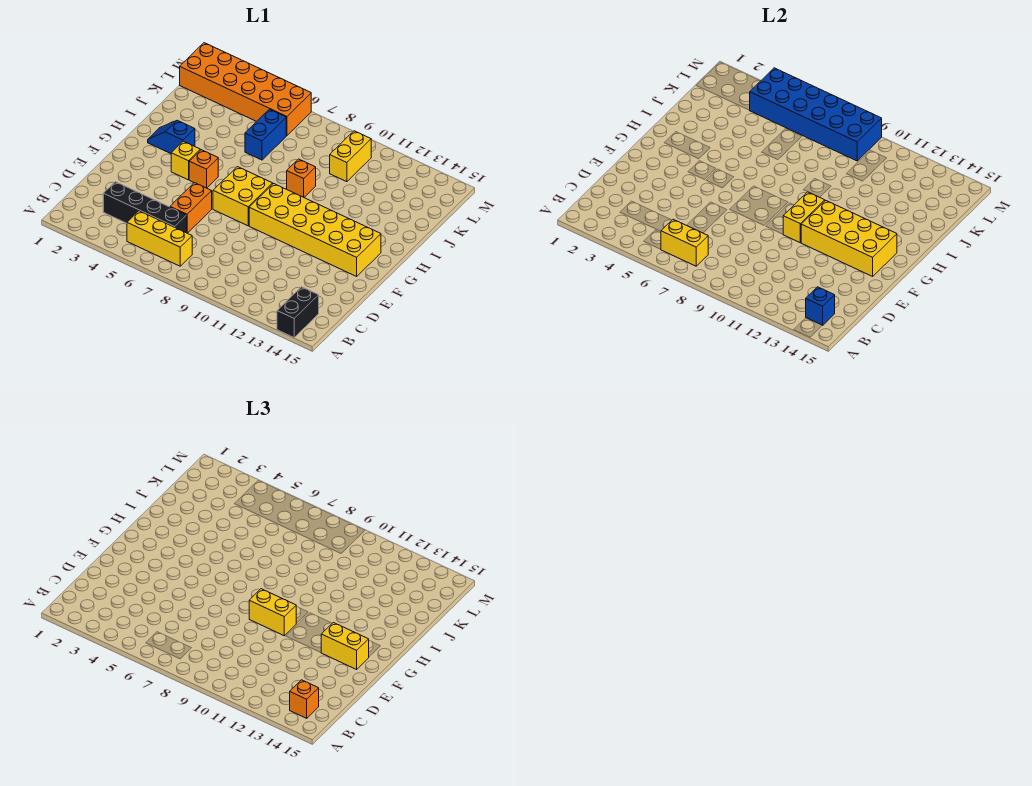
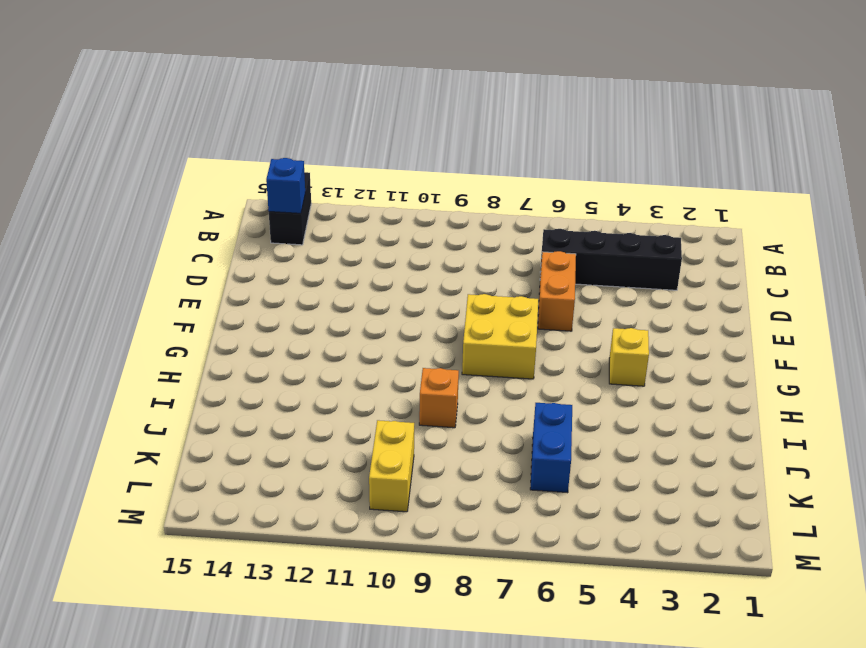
none -> yellow 1x3 brick [127,211,192,266]
none -> yellow 2x6 brick [249,184,381,276]
none -> orange 1x1 brick [189,150,218,188]

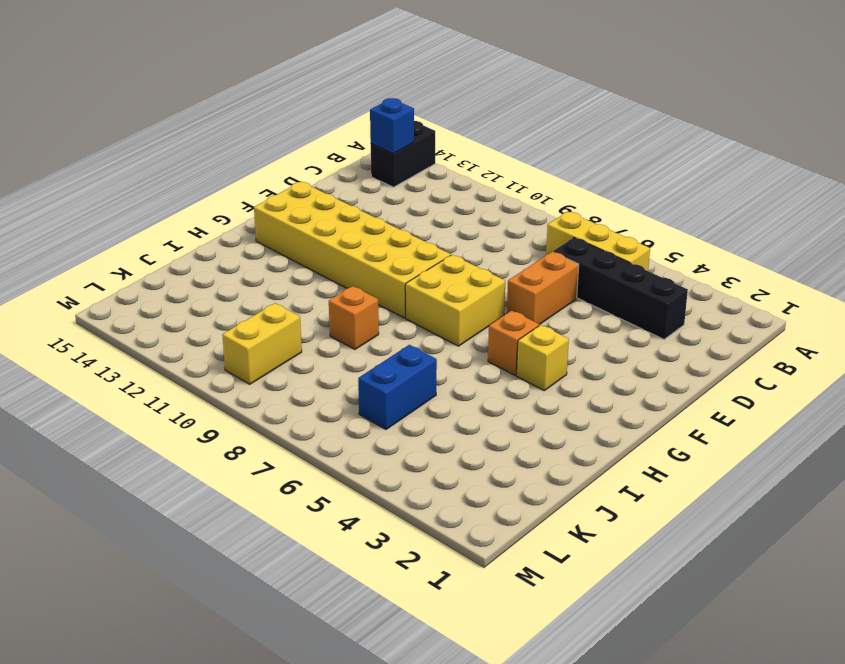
none -> blue 1x2 slope [148,120,195,154]
none -> orange 2x6 brick [180,43,311,136]
none -> yellow 1x2 brick [661,219,708,266]

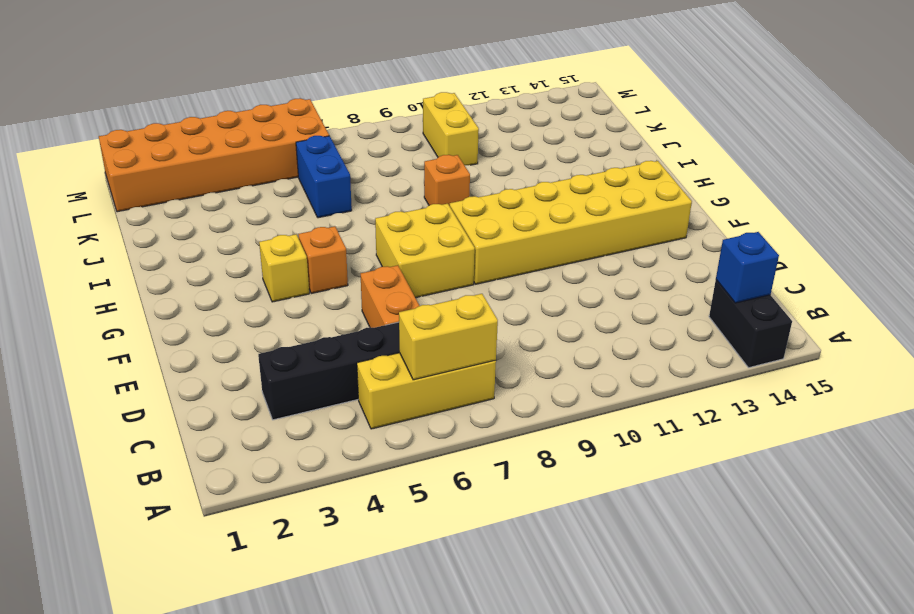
none -> blue 1x2 slope [148,120,195,154]
none -> yellow 1x2 brick [783,192,825,243]
none -> yellow 2x4 brick [801,200,897,276]

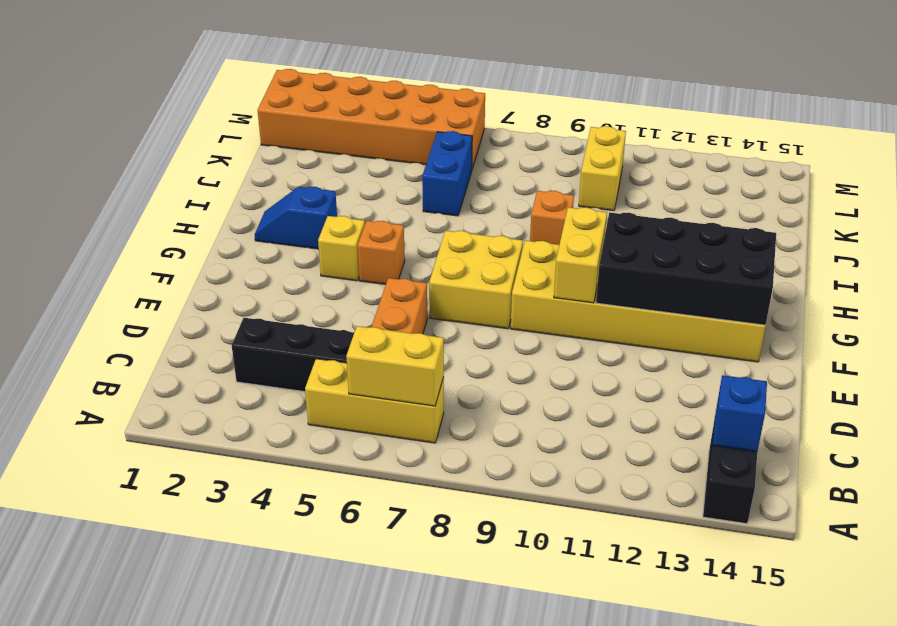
black 2x4 brick [596,212,776,325] -> yellow 2x4 brick [801,200,897,276]
none -> blue 2x6 brick [750,68,882,161]
none -> orange 1x1 brick [290,680,319,718]
none -> yellow 1x2 brick [249,589,296,636]

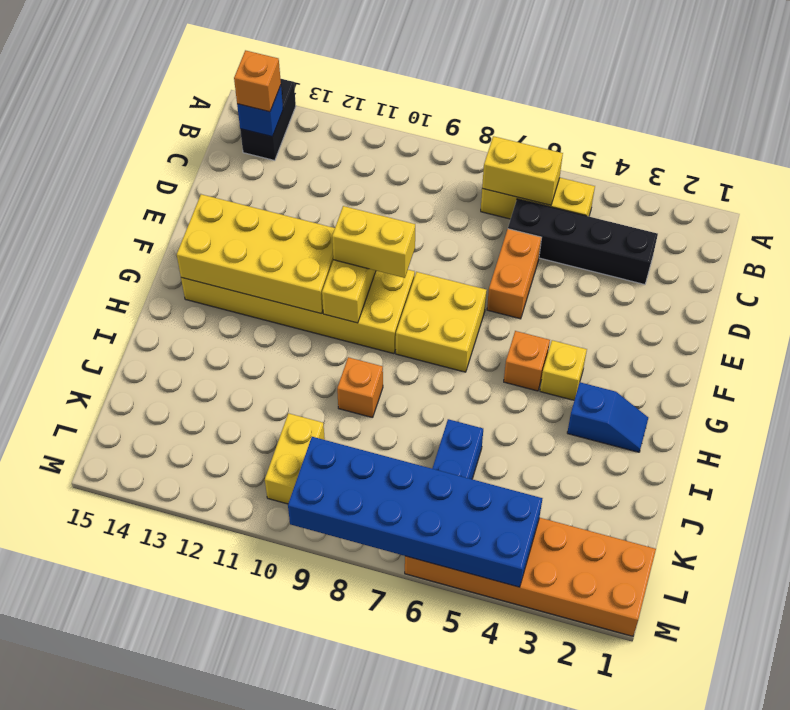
none -> yellow 1x2 brick [321,623,369,669]

